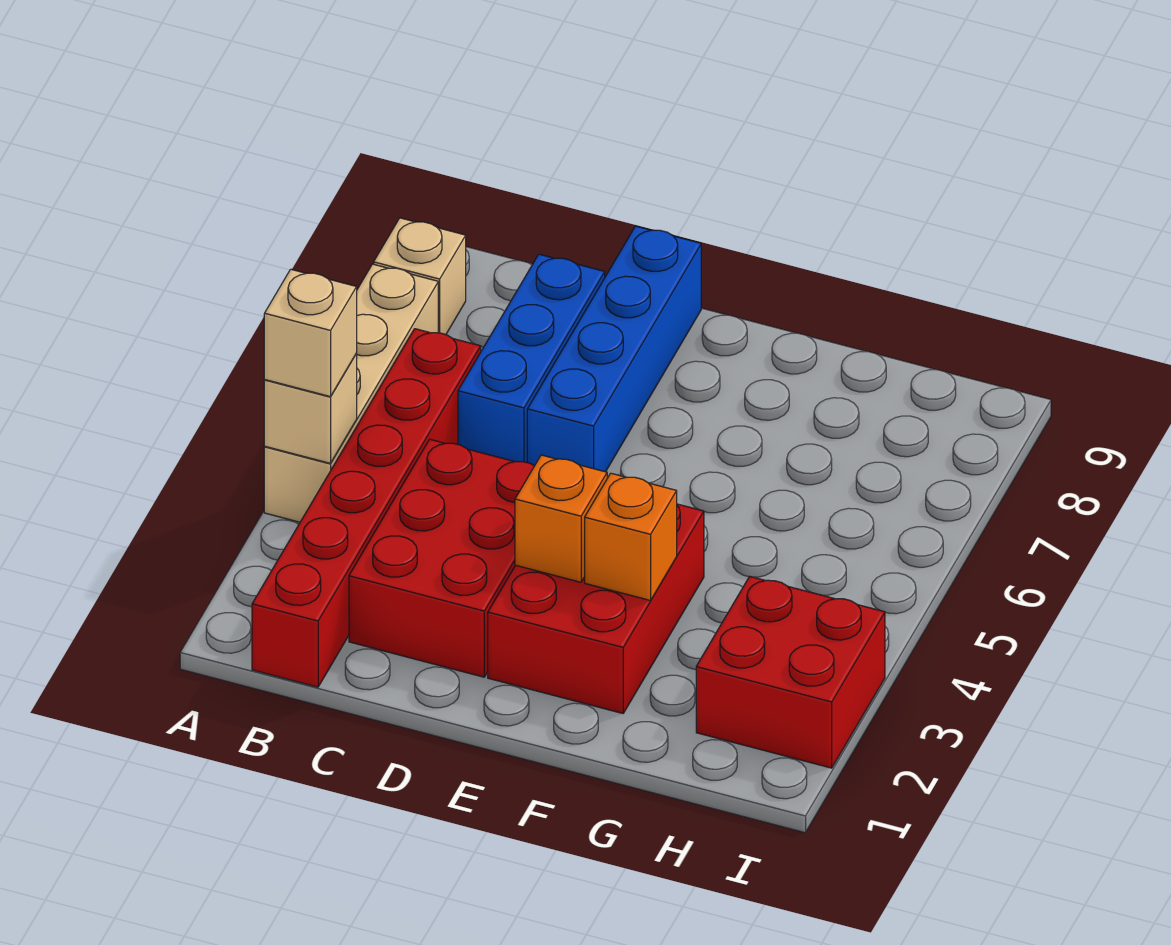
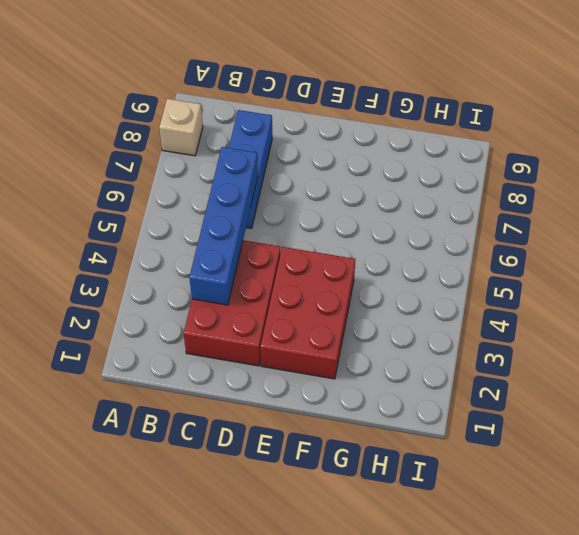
blue 1x4 brick [189,147,258,305] -> blue 1x4 brick moved to [527,226,701,472]
none -> tan 1x4 brick [264,264,438,522]
none -> red 1x6 brick [252,329,481,687]
none -> red 2x2 brick [696,576,885,768]

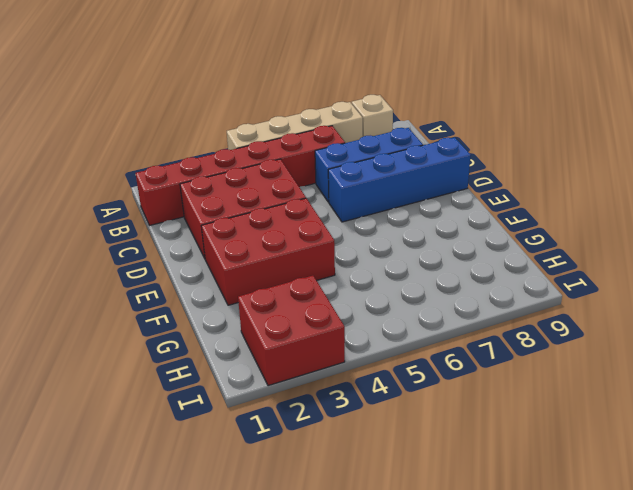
none -> tan 1x1 brick [264,354,357,463]
none -> orange 1x1 brick [515,455,607,582]
none -> orange 1x1 brick [585,473,677,601]

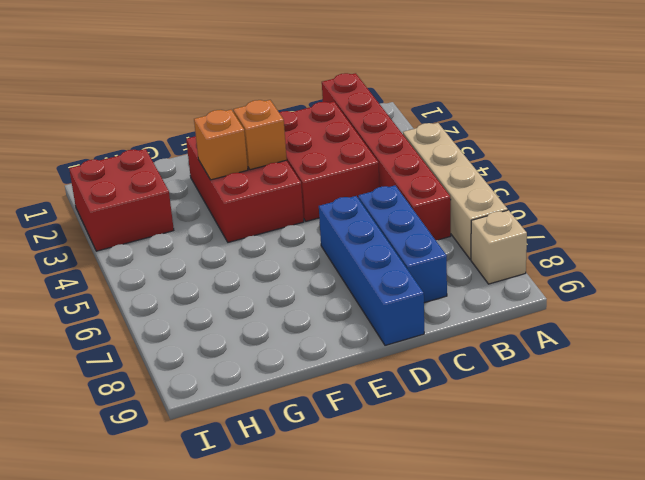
none -> tan 1x1 brick [264,354,357,463]
none -> tan 1x1 brick [264,269,357,397]

